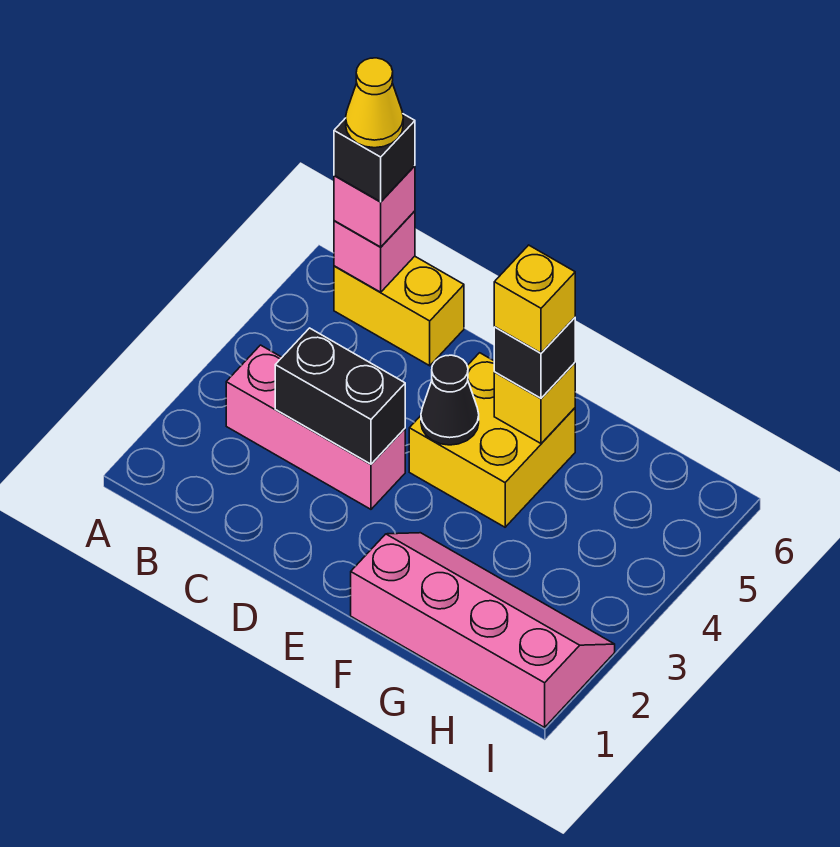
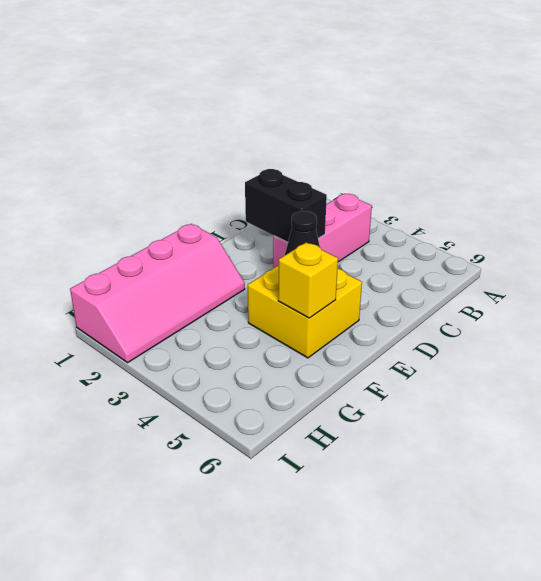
black 1x2 brick [245,169,327,242] -> black 1x2 brick turned to [275,328,405,464]
none -> yellow 1x2 brick [334,256,464,366]
none -> pink 1x1 brick [334,211,415,292]
none -> pink 1x1 brick [334,166,415,247]

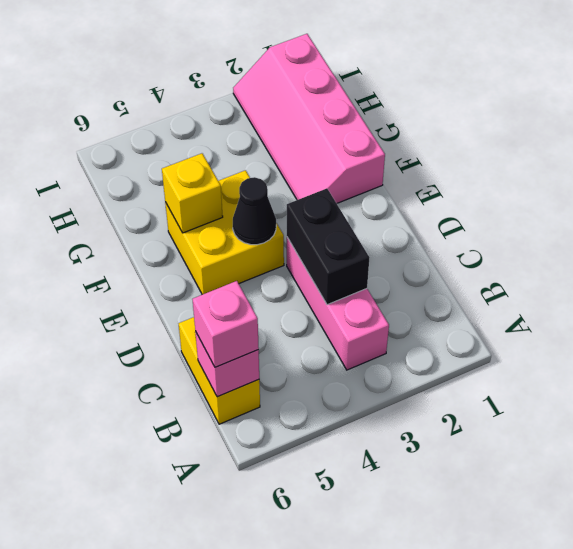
none -> black 1x1 brick [494,318,575,398]
none -> black 1x1 brick [334,114,415,202]
none -> yellow 1x1 brick [494,245,575,353]

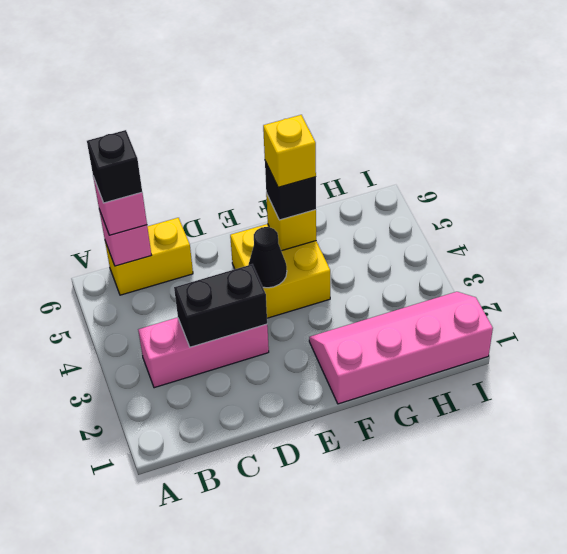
none -> yellow 1x1 cone [346,58,403,148]

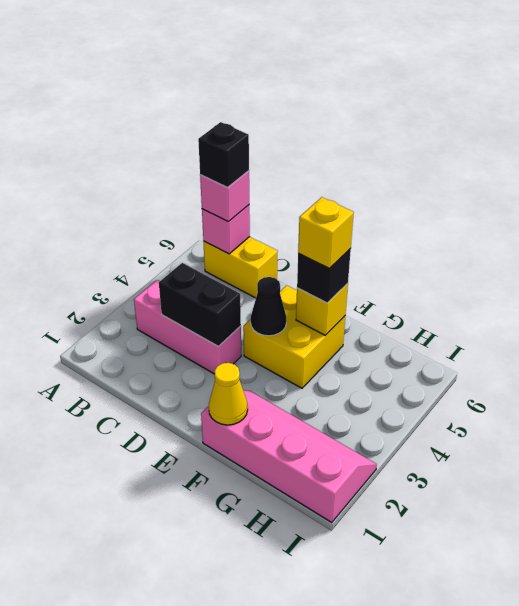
yellow 1x1 cone [209,363,248,425] -> yellow 1x1 cone moved to [346,58,403,148]

